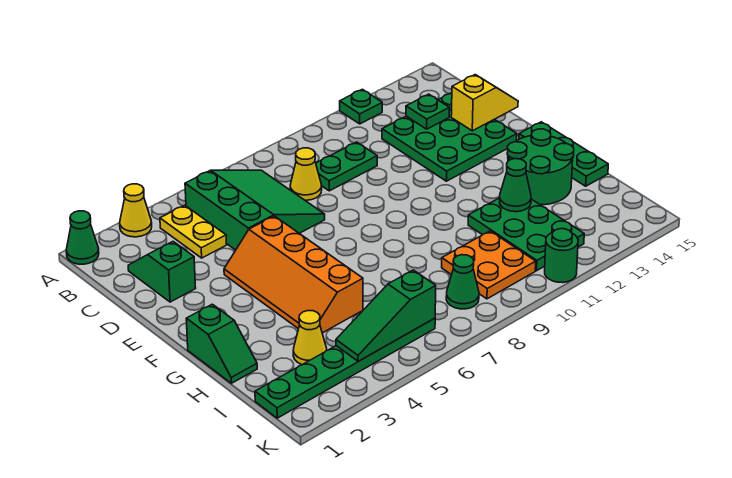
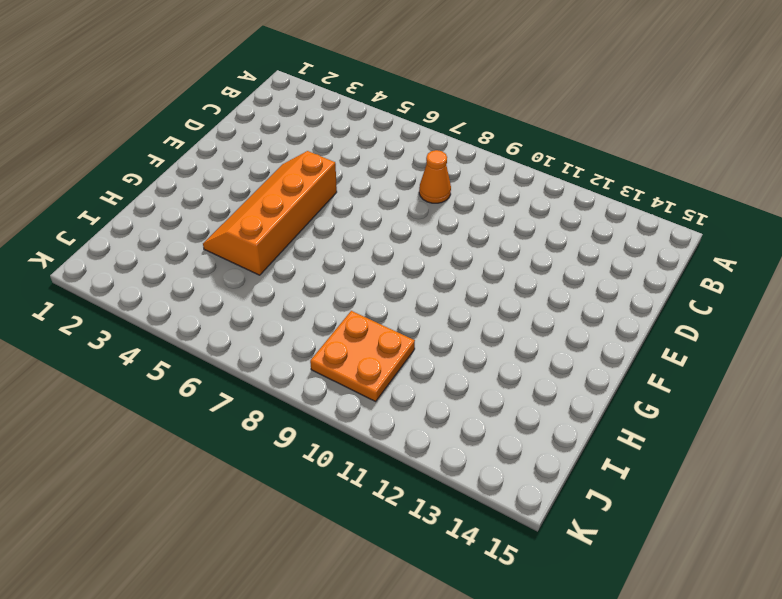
orange 1x1 cone [419,150,451,203] -> yellow 1x1 cone [290,148,322,200]
none -> green 1x1 cone [66,211,99,264]
none -> yellow 1x1 cone [120,184,152,237]
none -> green 1x1 plate [340,89,382,124]

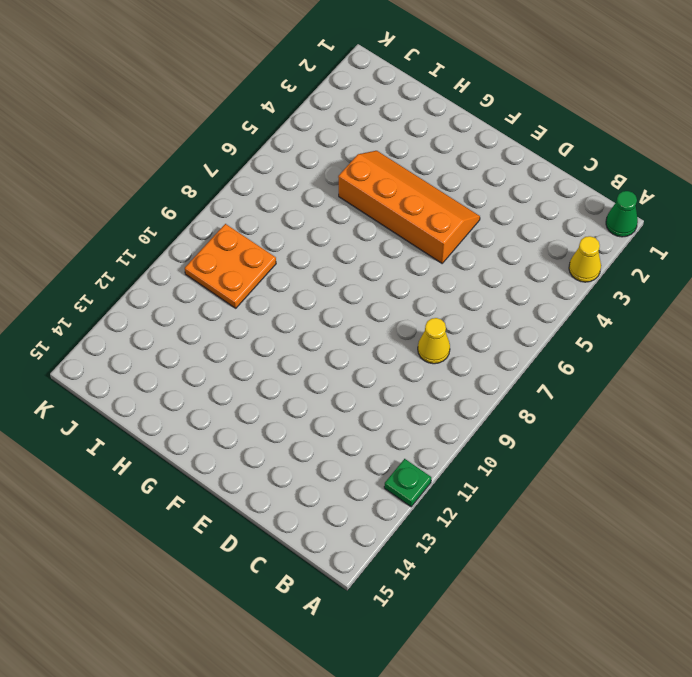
none -> yellow 1x2 plate [160,205,226,258]
none -> green 3x3 slope [185,170,325,250]
none -> green 1x2 slope [128,242,196,302]

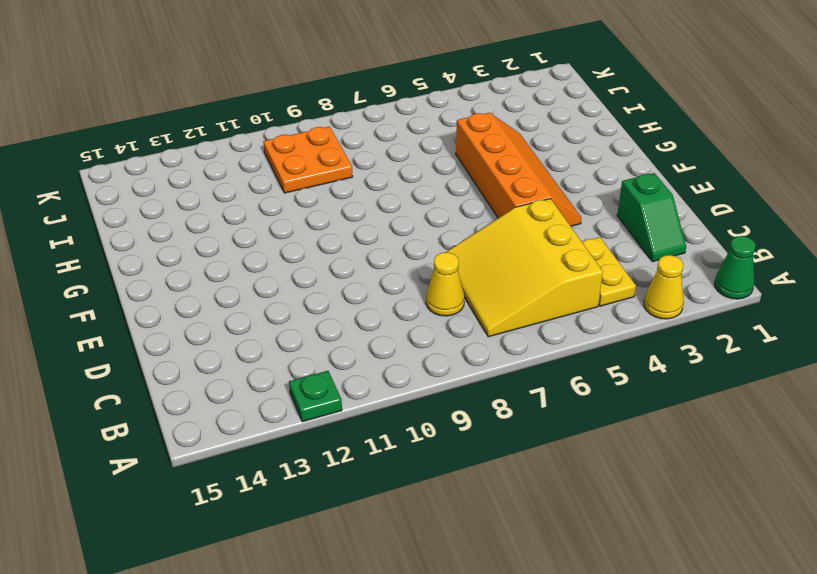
yellow 3x3 slope [445,199,603,337] -> green 3x3 slope [185,170,325,250]
none -> green 1x2 plate [316,142,377,191]
none -> green 3x3 plate [382,93,517,181]
none -> green 1x3 plate [519,122,608,186]

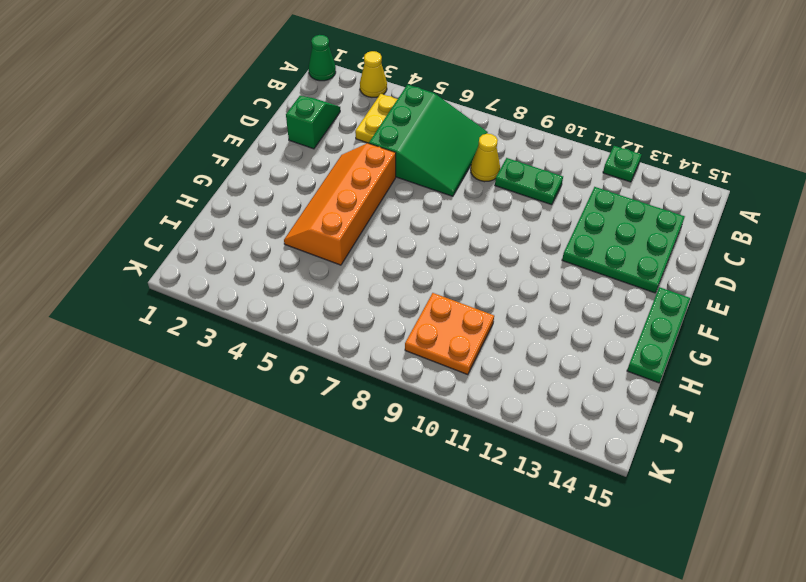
none -> green 1x2 slope [186,304,257,383]
none -> green 2x2 round brick [507,129,574,205]
none -> green 2x3 plate [468,198,584,271]

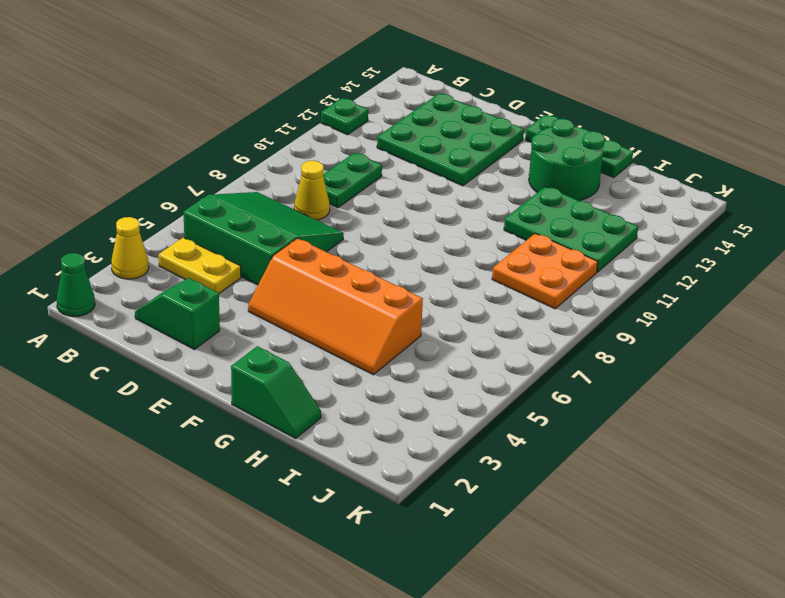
none -> yellow 1x1 cone [293,311,327,365]
none -> green 1x6 plate [255,318,435,418]
none -> green 1x1 cone [446,255,479,309]

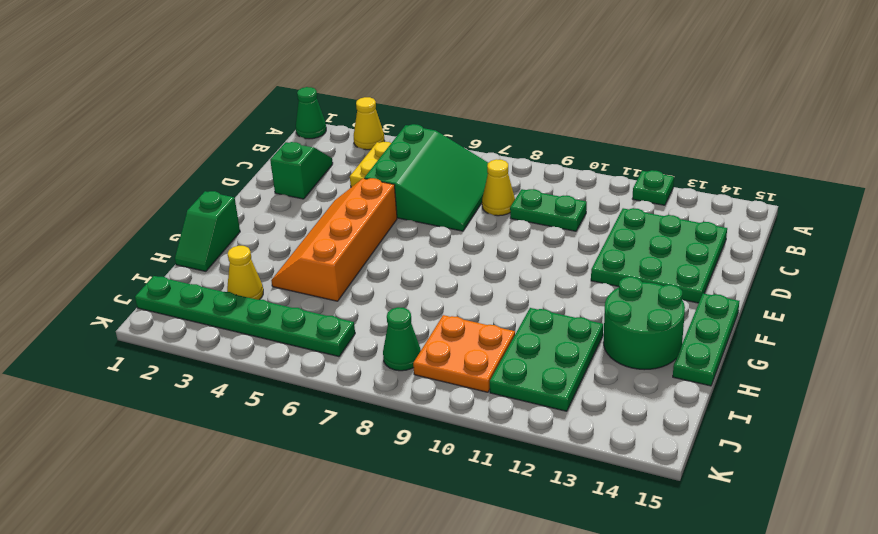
none -> green 1x1 round brick [545,229,578,283]
none -> green 1x1 plate [406,94,449,129]
none -> yellow 1x2 slope [451,75,518,131]

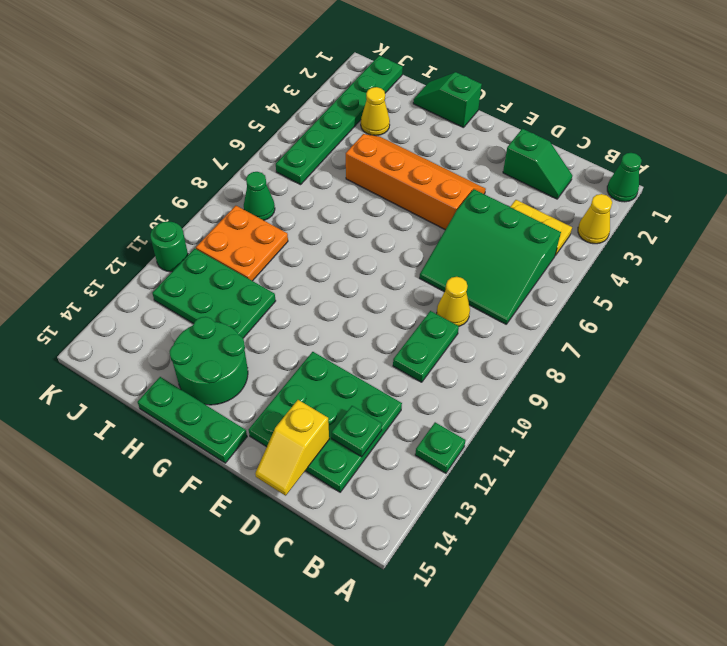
none -> green 1x1 cone [500,159,531,212]
none -> green 1x3 slope [336,270,436,361]

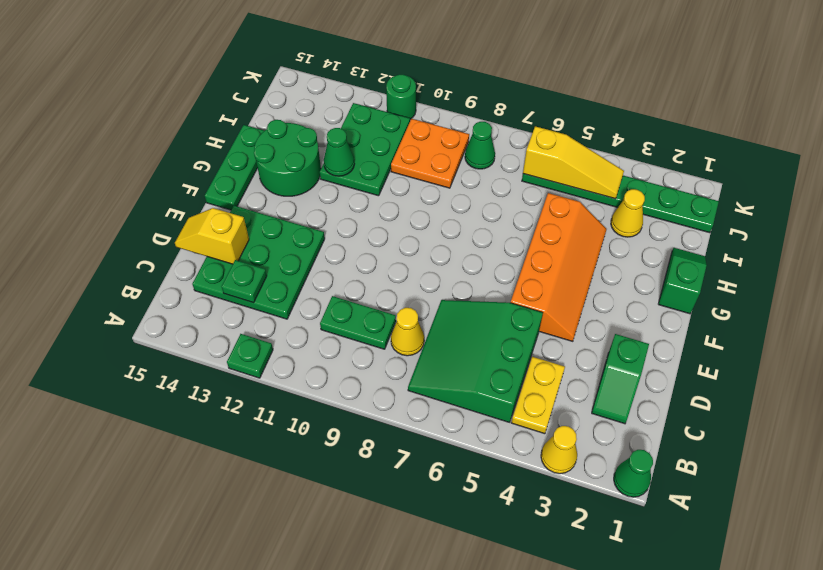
yellow 1x3 slope [523,126,624,199] -> green 1x3 slope [336,270,436,361]

